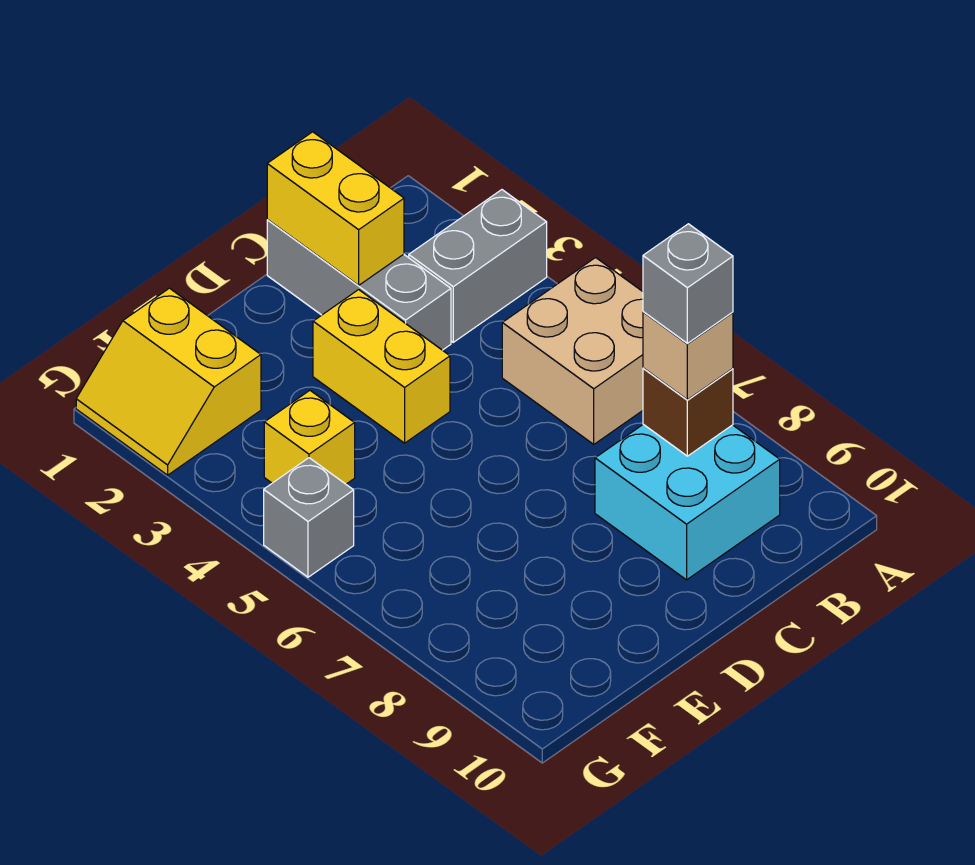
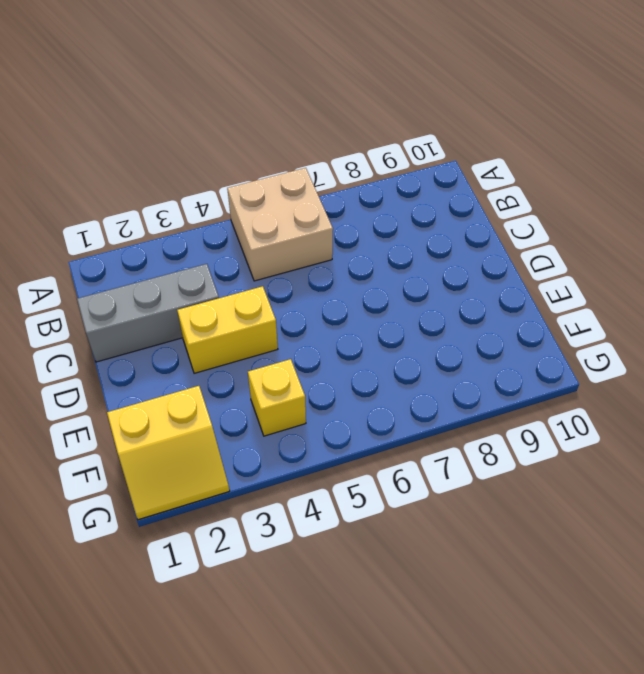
none -> grey 1x2 brick [409,190,547,342]
none -> cyan 2x2 brick [595,424,780,580]
none -> grey 1x1 brick [264,458,354,577]

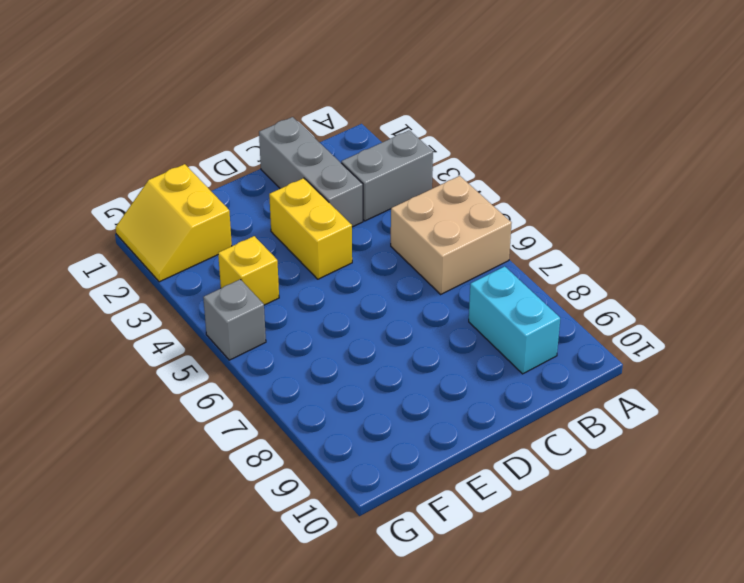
cyan 1x2 brick [469,266,560,374] -> cyan 2x2 brick [595,424,780,580]
none -> brown 1x1 brick [643,368,733,456]
none -> yellow 1x2 brick [267,132,404,285]
none -> tan 1x1 brick [643,312,733,400]

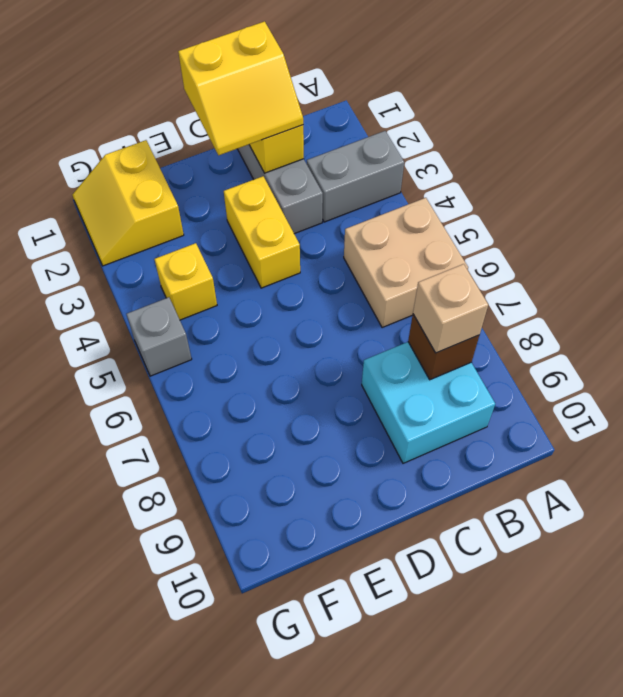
yellow 2x2 slope [178,21,303,155] -> none
none -> grey 1x1 brick [643,224,733,343]

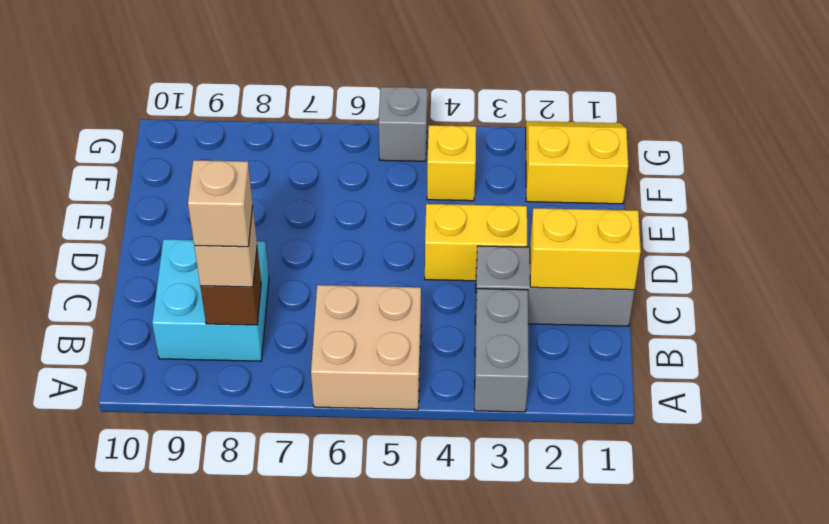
tan 1x1 brick [188,160,253,247] -> grey 1x1 brick [643,224,733,343]

